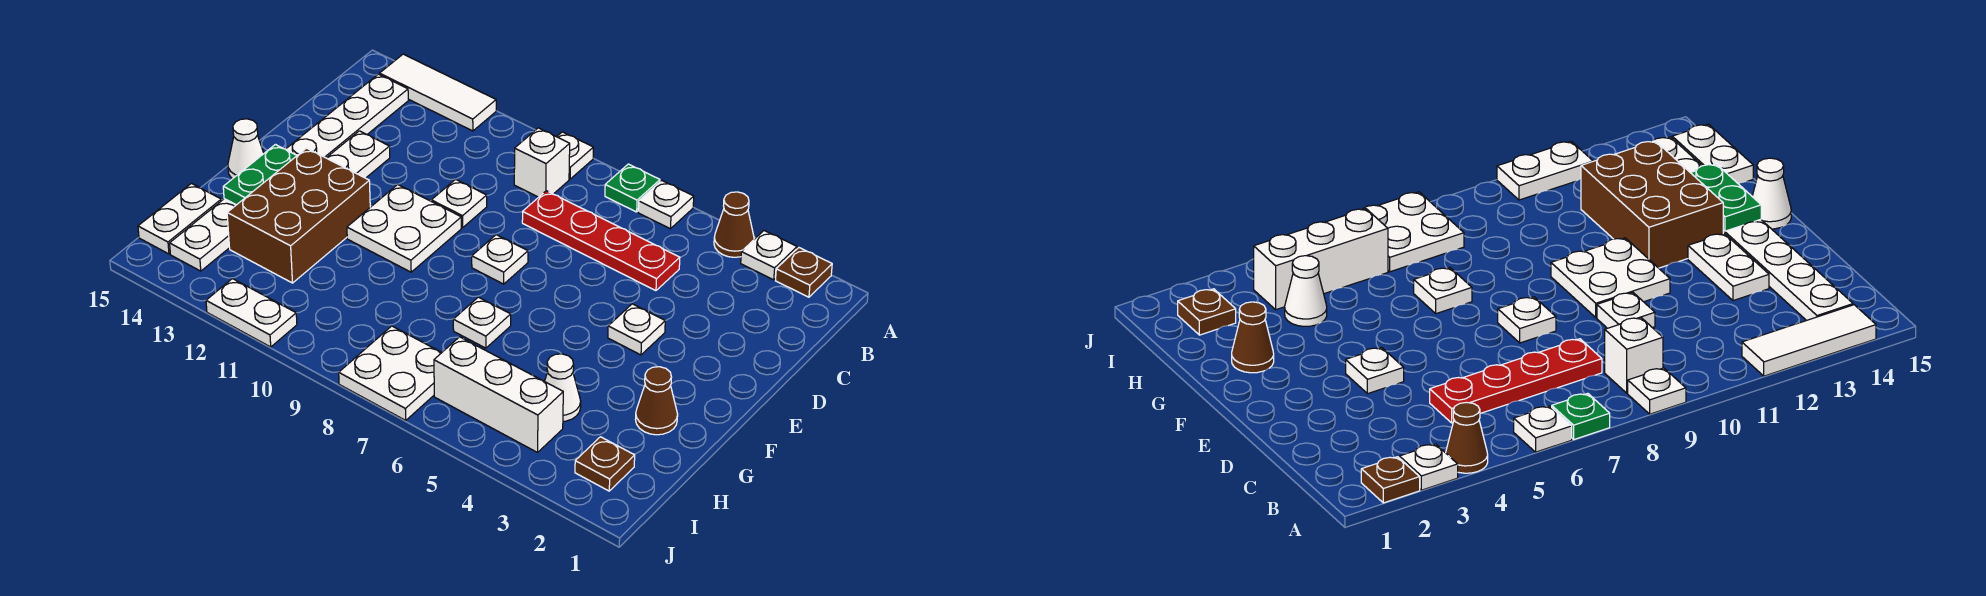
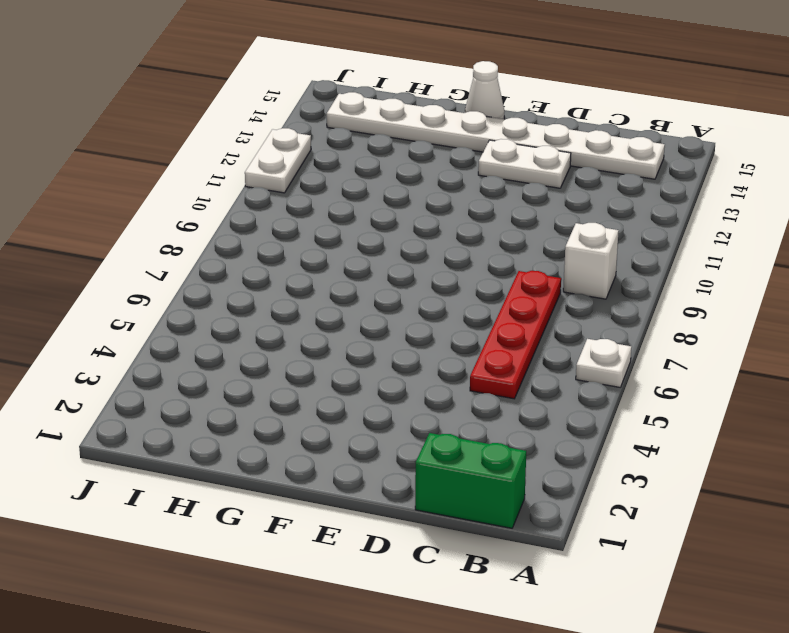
green 1x2 brick [415,433,526,528] -> none
none -> brown 1x1 plate [776,248,832,297]
none -> white 1x1 plate [741,231,797,280]
none -> brown 1x1 cone [714,192,754,257]

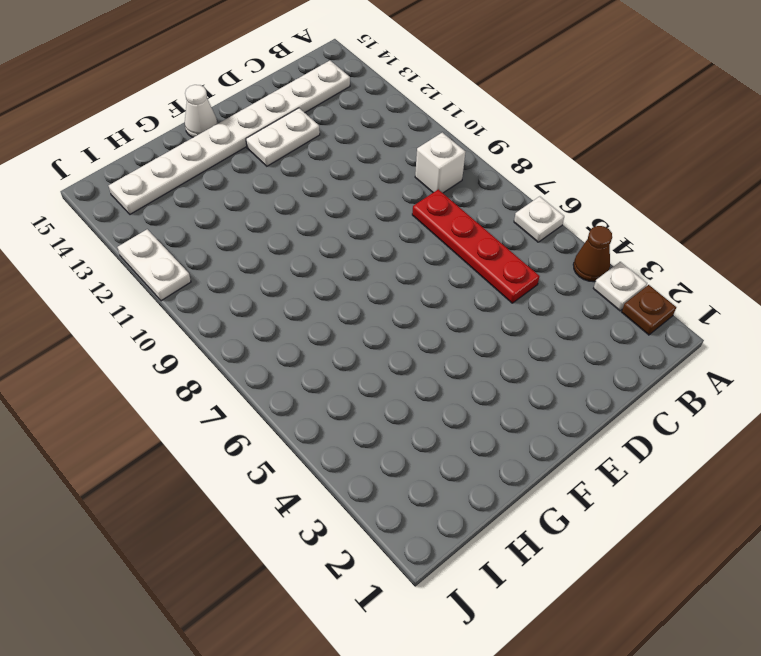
none -> green 1x1 plate [605,164,660,212]
none -> white 1x1 plate [557,132,594,179]
none -> white 1x3 tile [380,54,496,131]

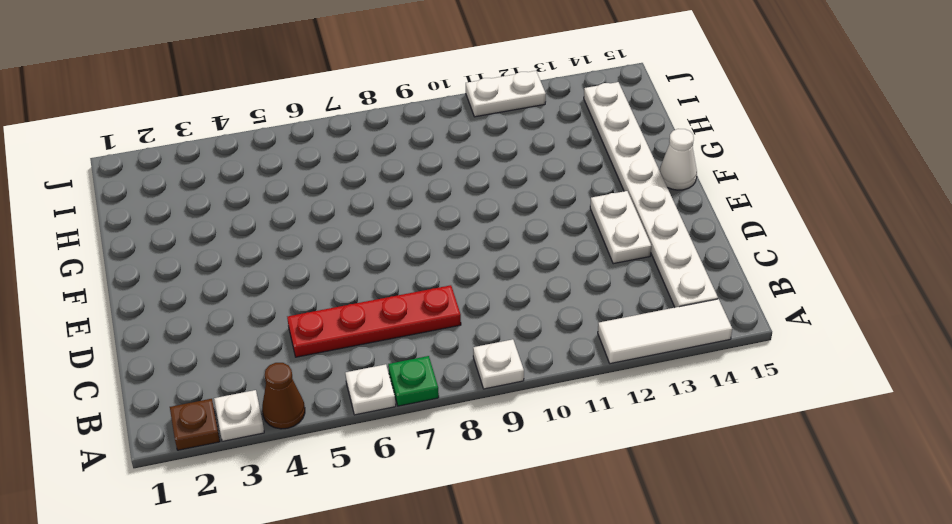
none -> white 1x1 brick [514,128,570,197]
none -> white 1x1 plate [431,179,487,228]
none -> white 1x1 plate [608,304,665,355]

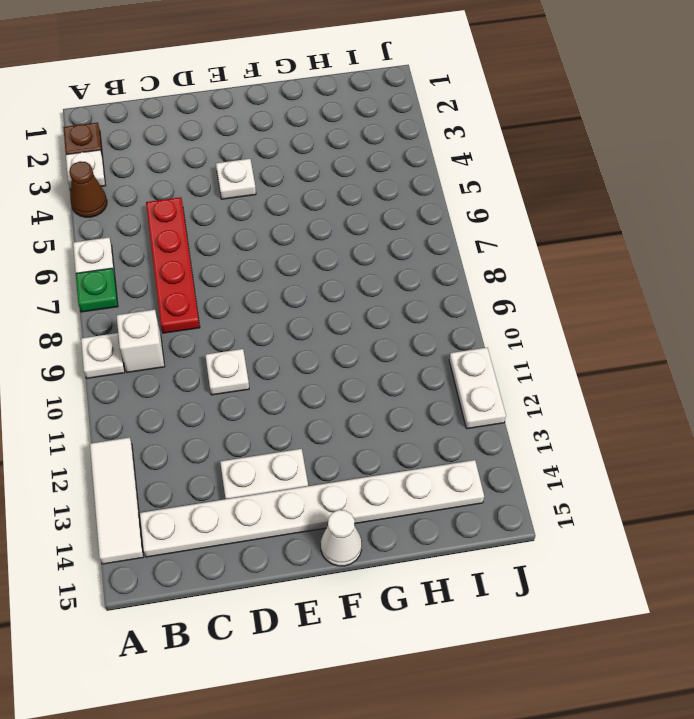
none -> white 1x1 plate [472,235,528,284]
none -> white 2x2 plate [347,185,461,272]
none -> brown 2x3 brick [227,148,370,283]

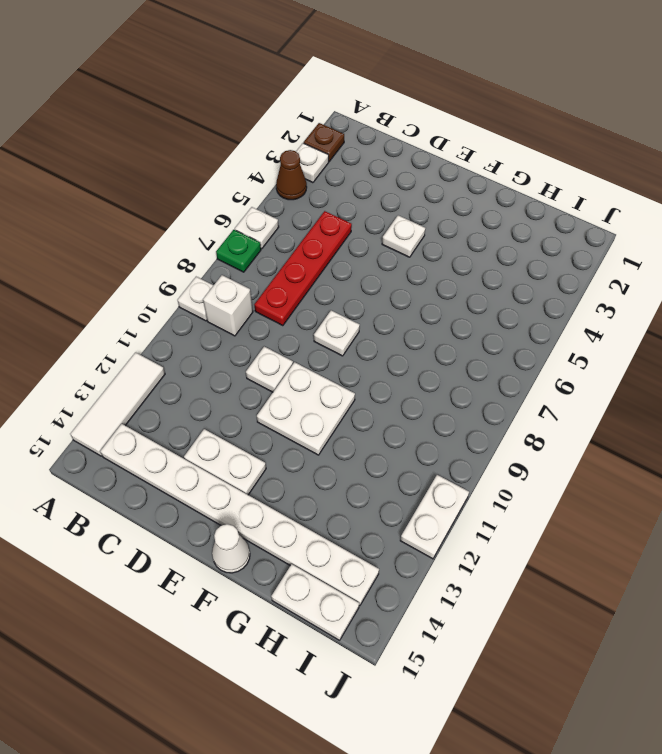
none -> brown 2x3 brick [227,148,370,283]
none -> brown 1x1 cone [636,367,678,435]
none -> white 1x1 plate [453,297,511,348]

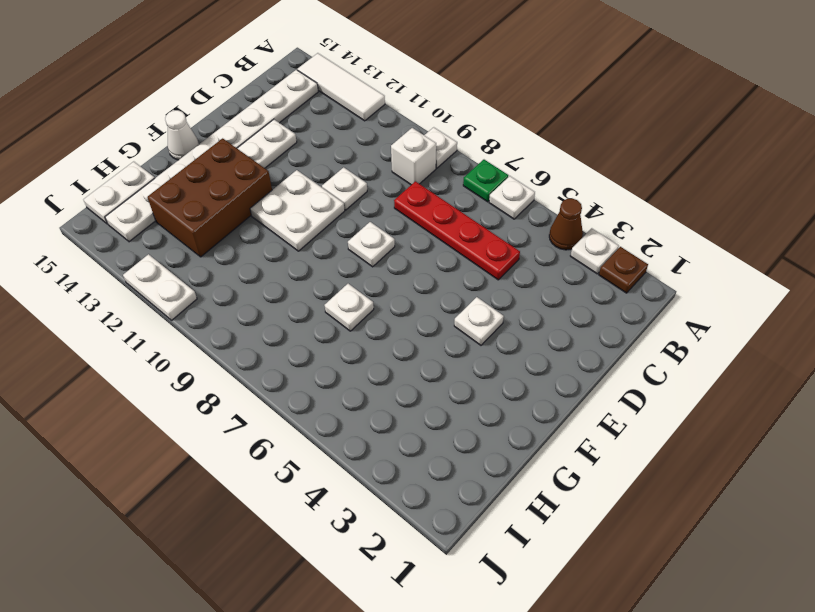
none -> brown 1x1 cone [636,367,678,435]
none -> white 1x1 cone [545,354,581,421]
none -> brown 1x1 plate [575,437,635,491]

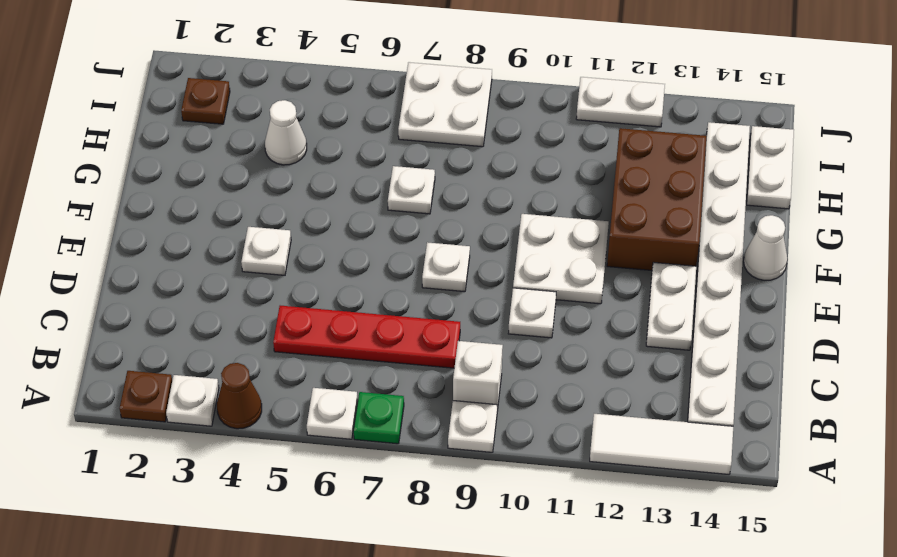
none -> brown 1x1 cone [636,367,678,435]
none -> white 1x3 brick [434,337,563,452]
none -> green 1x2 plate [223,145,297,205]

